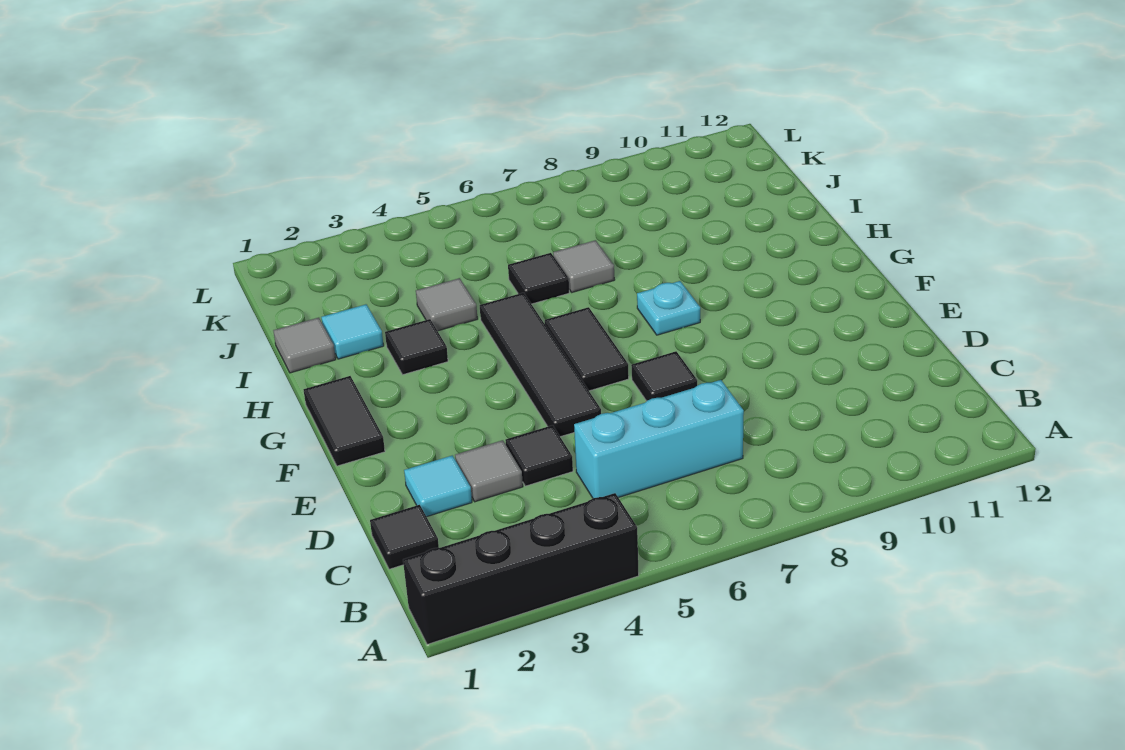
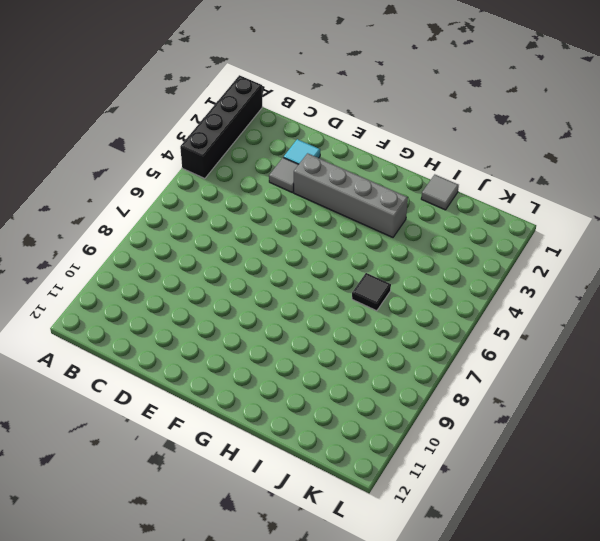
grey 1x4 brick [294,153,408,237] -> black 1x1 tile [385,319,448,375]
none -> black 1x1 tile [370,505,439,569]
none -> cyan 1x3 brick [574,380,744,498]
none -> black 1x1 tile [505,425,573,486]

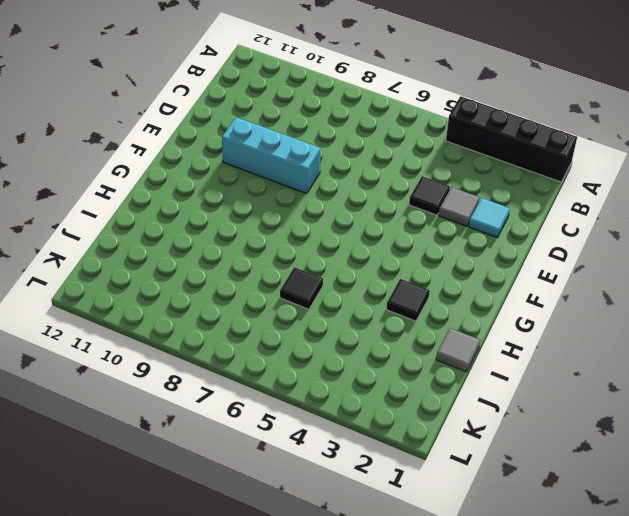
cyan 1x3 brick [222,117,321,194] -> cyan 1x3 brick moved to [574,380,744,498]
none -> black 1x1 tile [370,505,439,569]
none -> black 1x4 tile [480,293,601,437]
none -> black 1x1 tile [631,351,697,401]

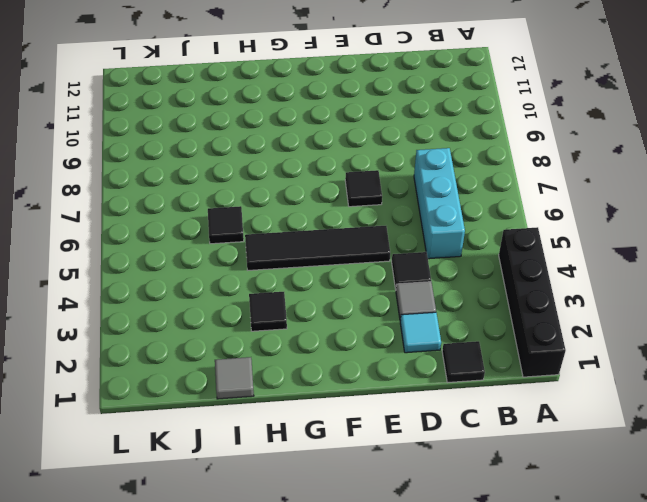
none -> black 1x2 tile [304,376,385,466]
none -> black 1x2 tile [545,307,629,391]
none -> cyan 1x1 plate [637,281,700,335]

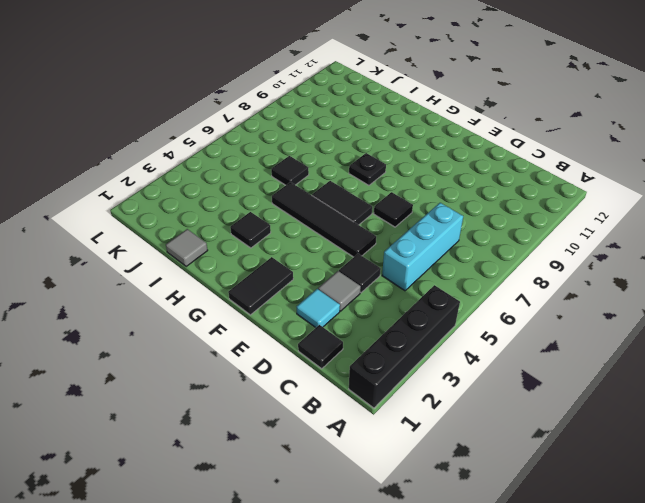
black 1x2 tile [228,257,293,315] -> black 1x2 tile turned to [304,376,385,466]
black 1x1 plate [349,153,386,185] -> cyan 1x1 plate [637,281,700,335]
none -> cyan 1x1 tile [321,304,384,359]
none -> grey 1x1 tile [416,278,478,331]
none -> grey 1x1 tile [553,240,614,292]

